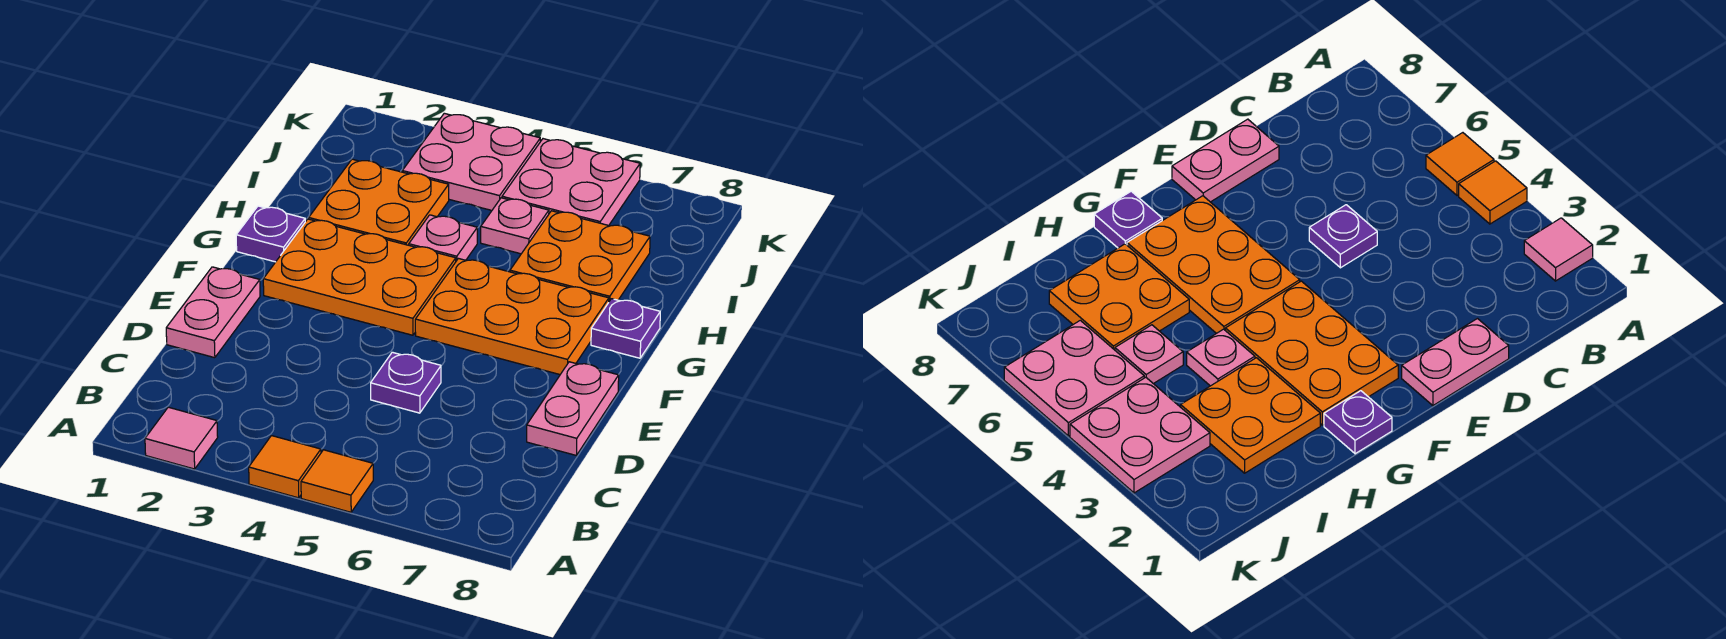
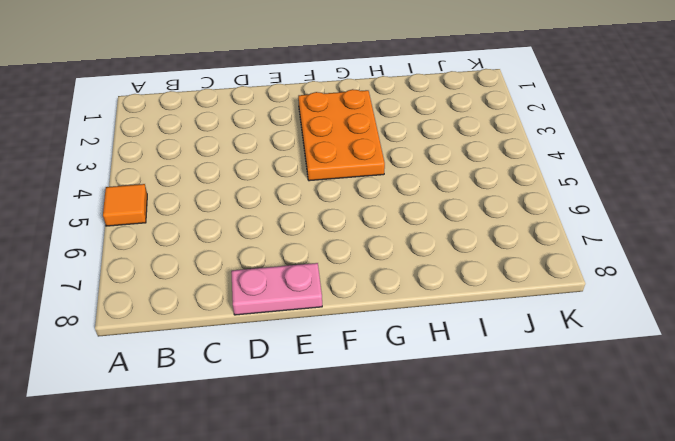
none -> pink 1x1 tile [145,407,218,469]
none -> orange 1x1 tile [249,436,321,498]
none -> pink 1x2 plate [166,267,260,358]

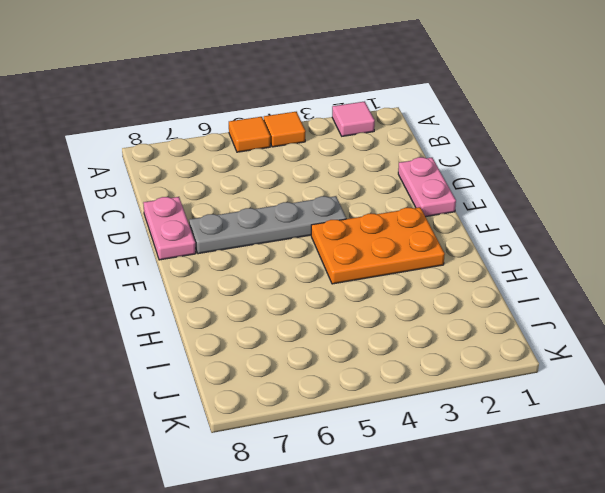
grey 1x4 plate [189,196,346,254] -> none
none -> purple 1x1 plate [371,352,441,413]
none -> orange 2x3 plate [415,259,609,374]
none -> purple 1x1 plate [236,206,305,262]

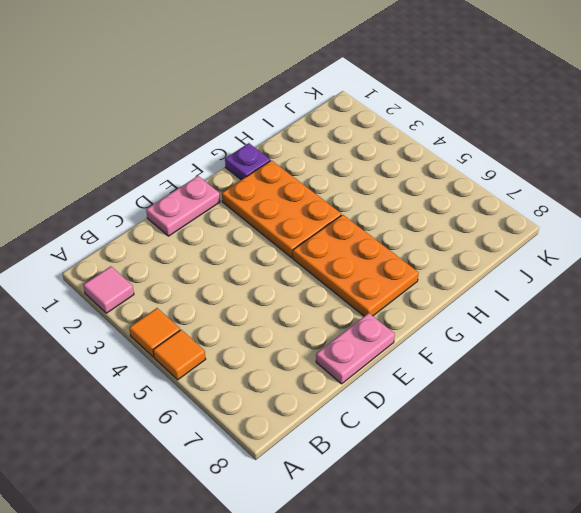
none -> purple 1x1 plate [371,352,441,413]
none -> purple 1x1 plate [591,299,660,358]
none -> orange 2x2 plate [309,159,449,245]

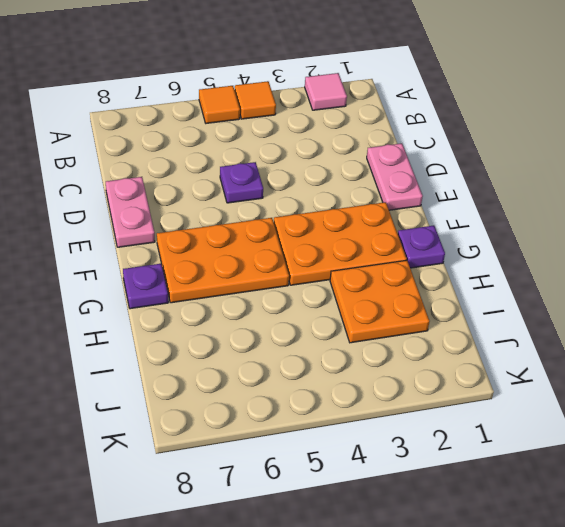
none -> pink 1x1 plate [409,215,477,261]
none -> orange 2x2 plate [510,211,650,301]
none -> pink 1x1 plate [481,198,549,254]

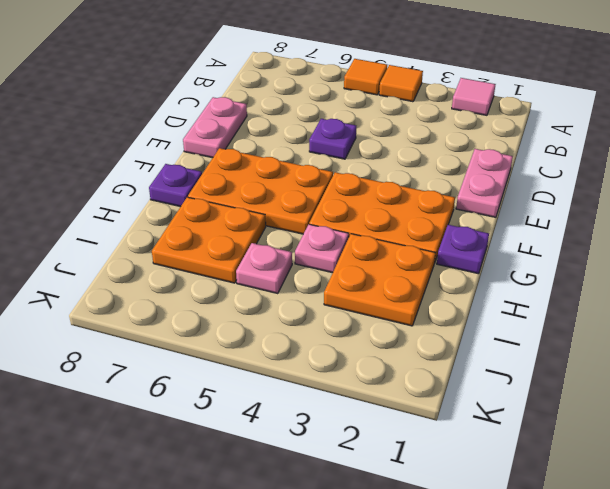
none -> pink 2x2 plate [402,113,540,210]
none -> pink 2x2 plate [502,139,640,225]

